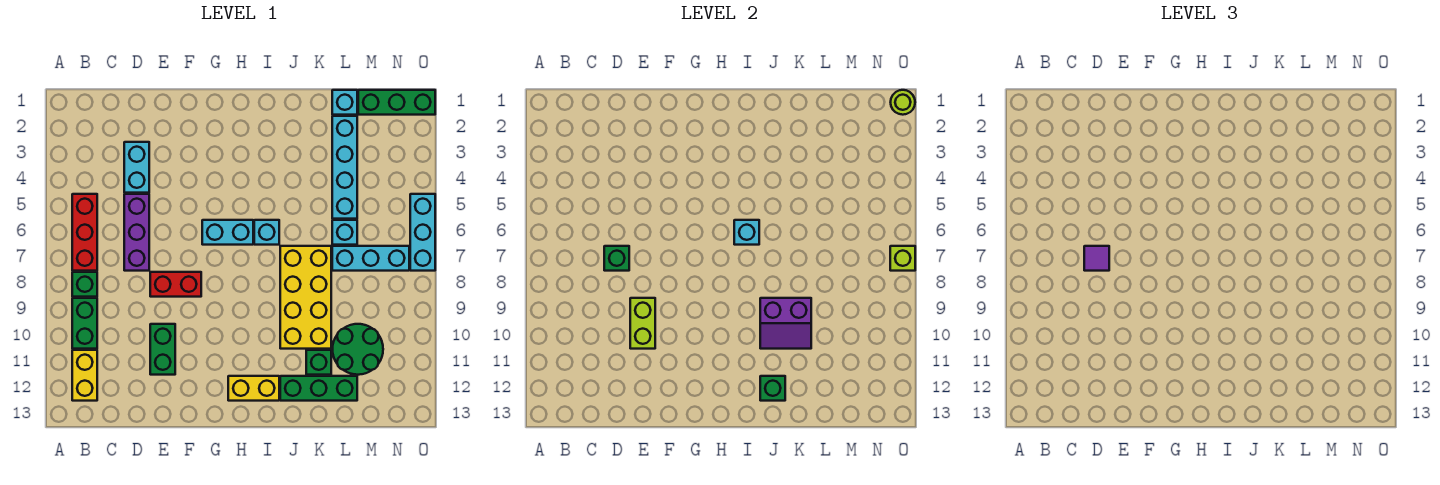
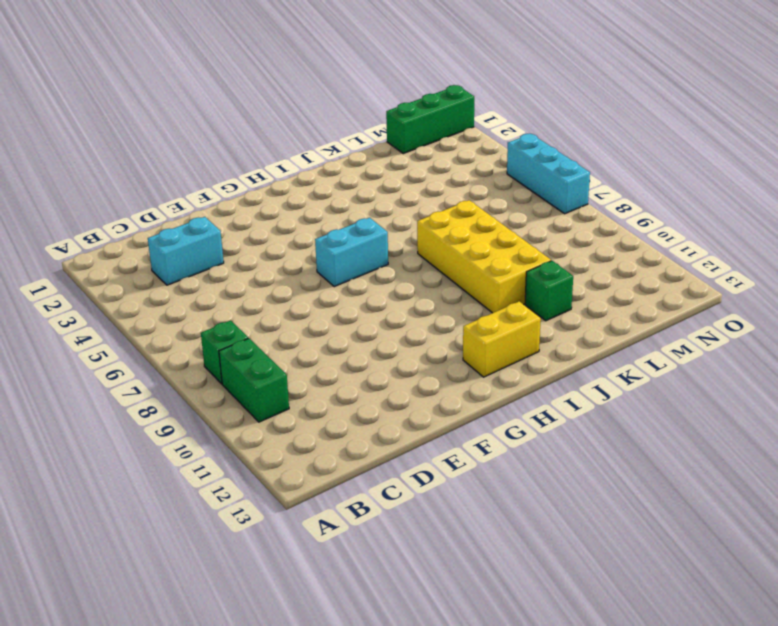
cyan 1x2 brick [148,217,224,285] -> cyan 1x2 brick turned to [124,142,149,193]
none -> red 1x3 brick [72,194,97,271]
none -> yellow 1x2 brick [72,350,97,401]
none -> purple 1x3 brick [124,194,149,271]

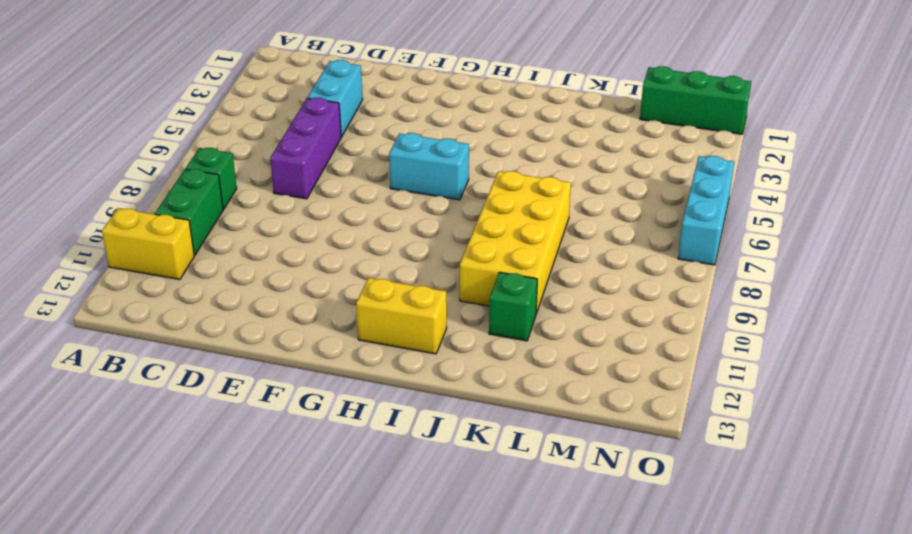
yellow 1x2 brick [102,208,194,280] -> yellow 1x2 brick turned to [72,350,97,401]
none -> red 1x3 brick [72,194,97,271]
none -> red 1x2 brick [150,272,201,297]
none -> green 1x2 brick [150,324,175,375]

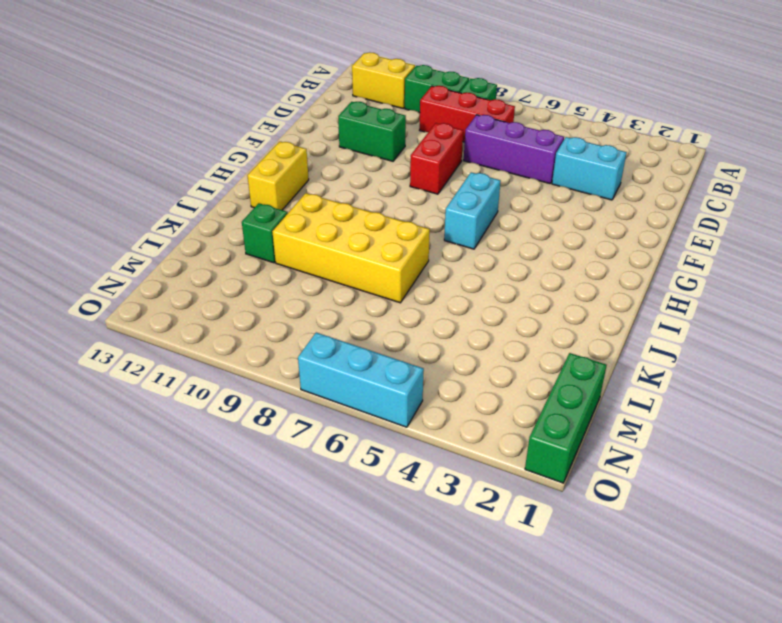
red 1x3 brick [420,86,515,142] -> red 1x3 brick moved to [72,194,97,271]
none -> cyan 1x1 brick [254,220,279,245]
none -> green 1x3 brick [280,376,357,401]
none -> cyan 1x1 brick [332,90,357,115]

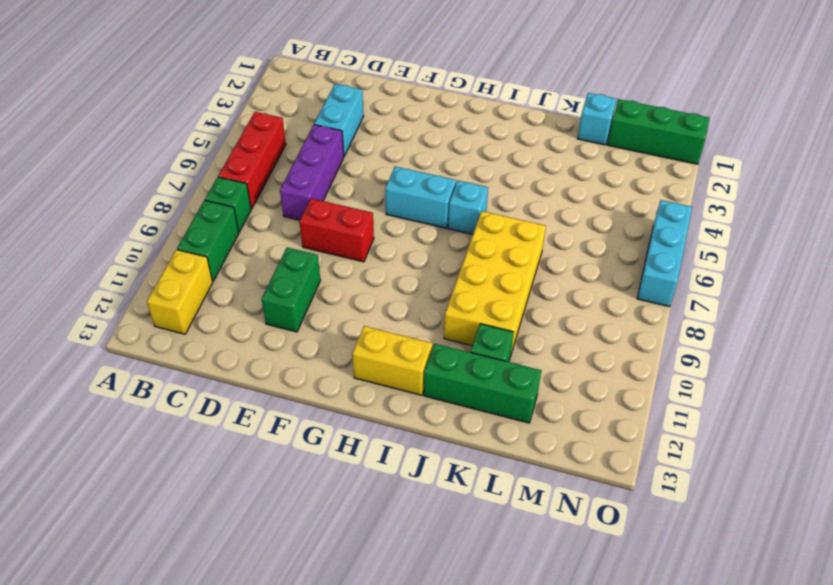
none -> cyan 1x4 brick [332,116,357,219]
none -> cyan 1x1 brick [332,220,357,245]
none -> cyan 1x3 brick [332,246,409,271]

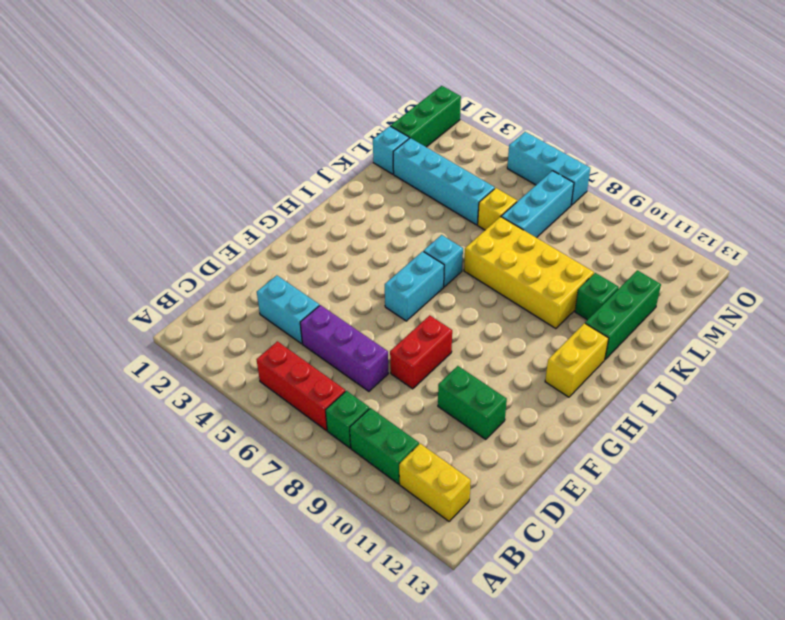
yellow 1x1 brick [478,188,517,230] -> cyan 1x1 brick [332,220,357,245]
none -> green 2x2 round brick [332,324,383,375]
none -> green 1x1 brick [604,246,629,271]
none -> lime 1x2 brick [630,298,655,349]

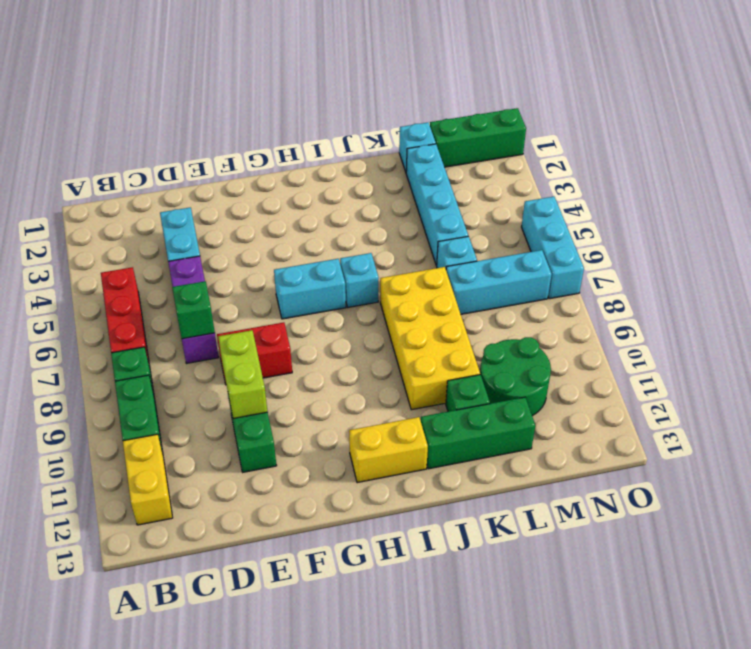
none -> cyan 1x1 brick [734,220,759,245]
none -> purple 2x2 slope [760,298,811,349]
none -> green 1x1 brick [760,376,785,401]

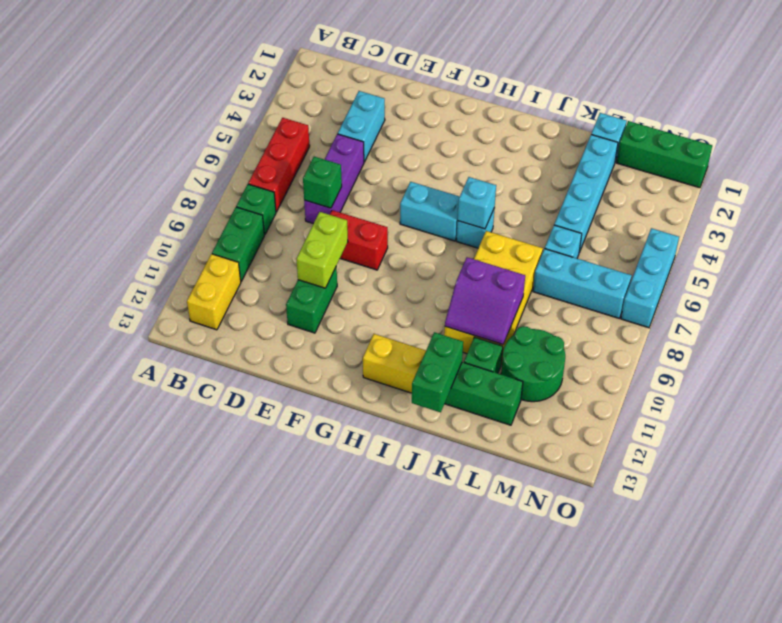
green 1x2 brick [412,332,463,412] -> green 1x1 brick [760,376,785,401]
none -> lime 1x1 round brick [891,90,915,115]
none -> lime 1x1 brick [890,246,915,271]
none -> purple 1x1 tile [1084,246,1109,271]

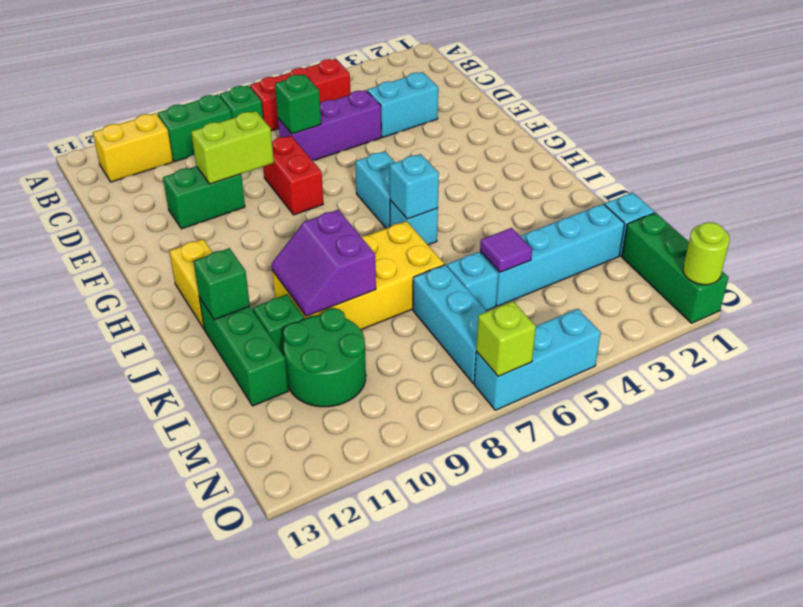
purple 1x1 tile [480,228,532,272] -> purple 1x1 tile moved to [1084,246,1109,271]

